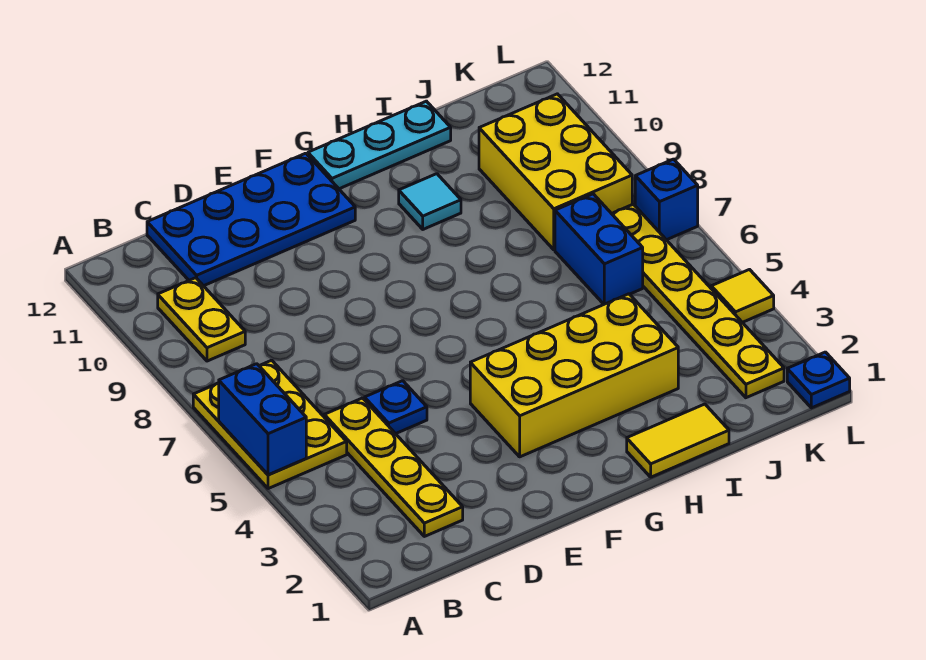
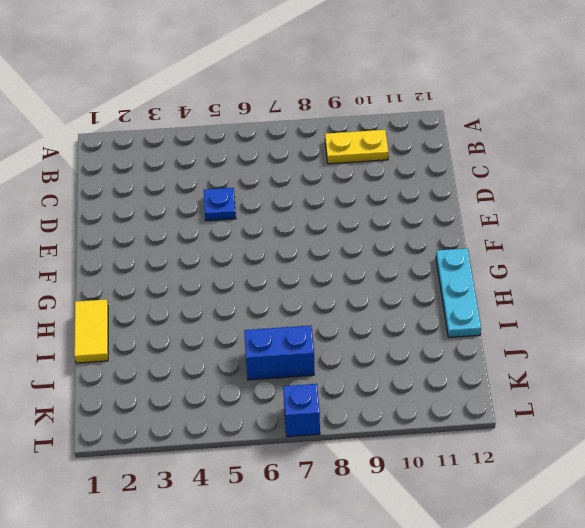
none -> yellow 2x3 plate [193,360,347,489]
none -> yellow 1x4 plate [324,398,463,536]
none -> blue 2x4 plate [147,153,355,286]

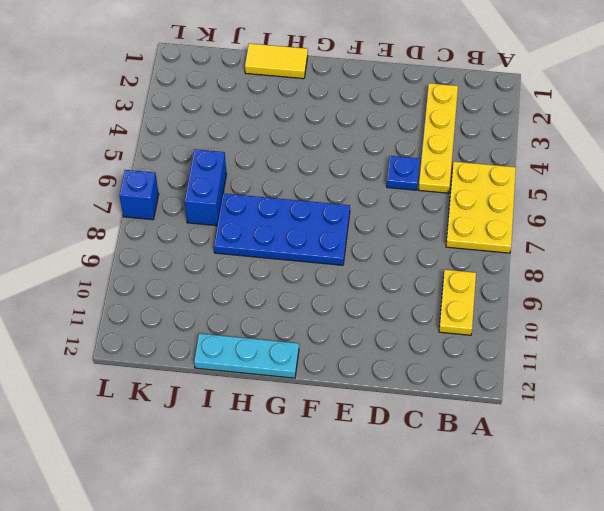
blue 2x4 plate [214,193,350,265] -> blue 2x4 plate moved to [147,153,355,286]
none -> yellow 2x4 brick [470,294,678,457]
none -> cyan 1x1 tile [399,174,461,229]
none -> yellow 2x3 brick [479,94,632,250]

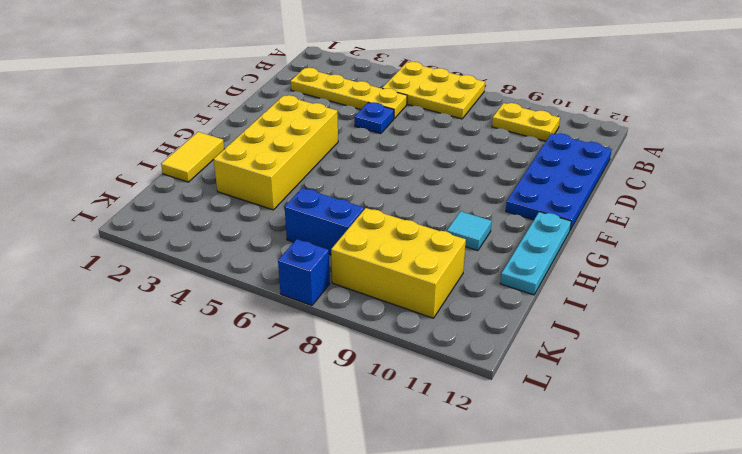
none -> yellow 1x6 plate [612,204,784,398]
none -> blue 1x1 plate [787,352,850,408]
none -> yellow 1x1 tile [711,270,774,322]

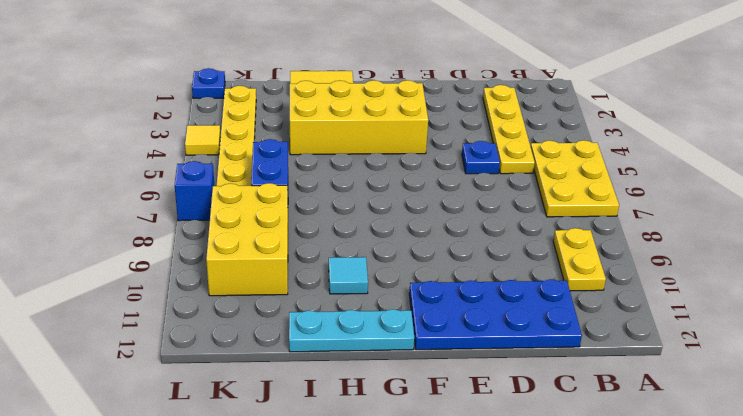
none -> blue 1x2 brick [219,364,306,475]

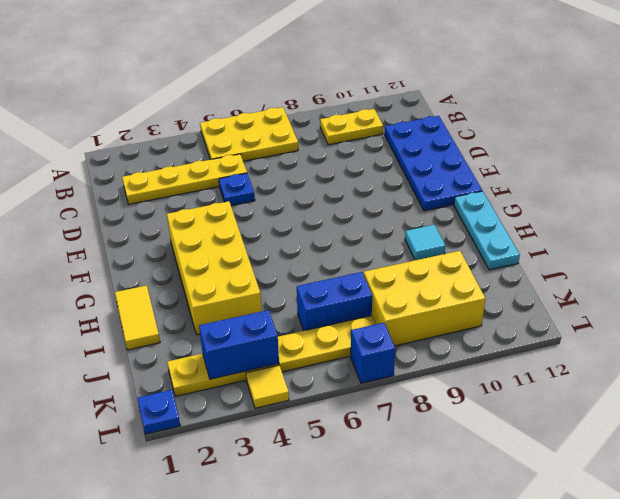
blue 1x2 brick [199,310,279,379] -> blue 1x2 brick moved to [219,364,306,475]

